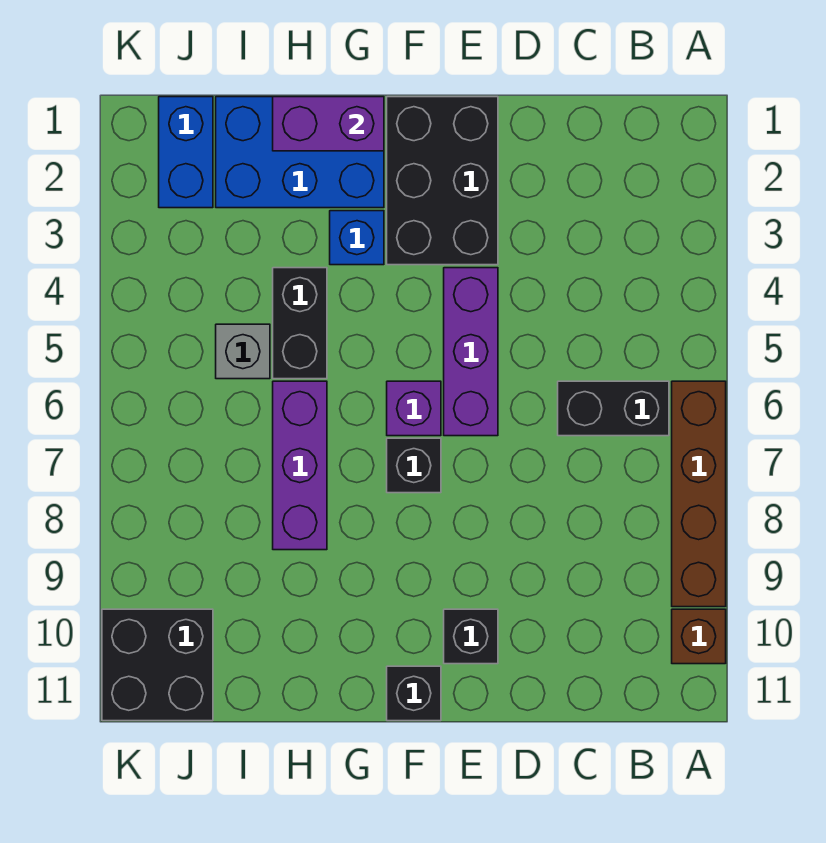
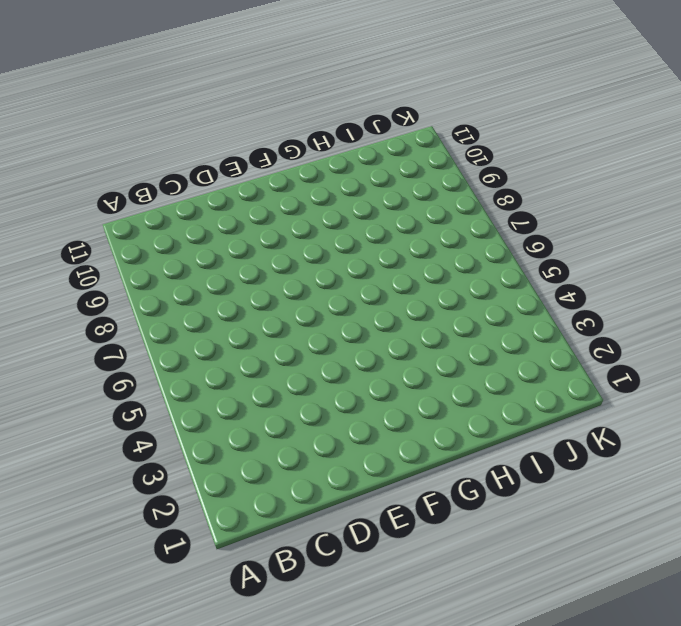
none -> brown 1x4 brick [672,381,726,607]
none -> brown 1x1 brick [672,609,726,664]
none -> black 1x2 brick [558,381,669,436]

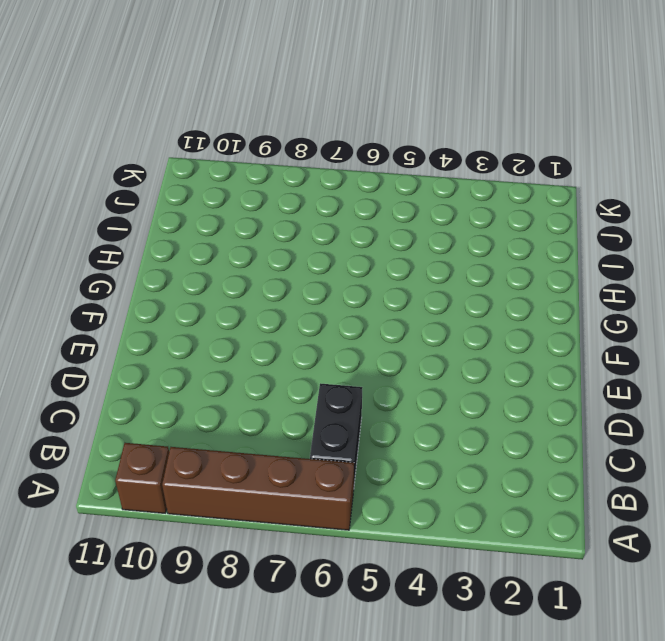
none -> black 2x3 brick [387,97,498,265]
none -> purple 1x3 brick [444,268,498,436]
none -> black 1x1 brick [444,609,498,664]

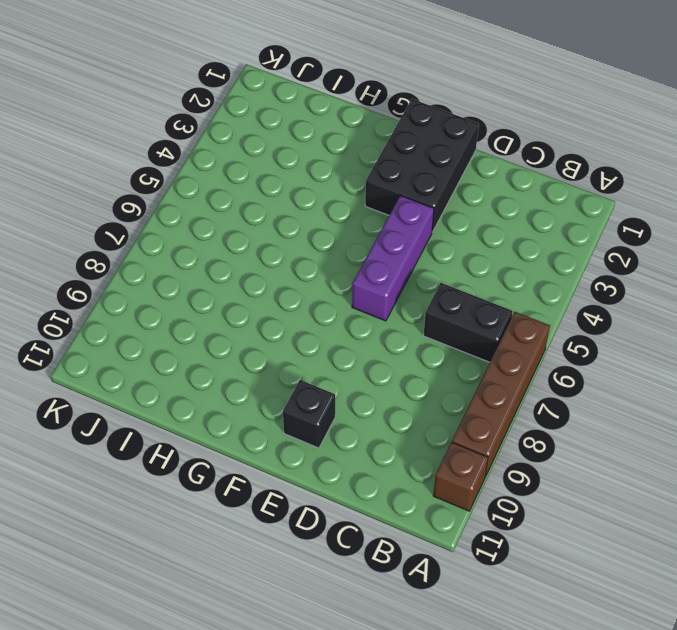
none -> purple 1x1 brick [387,381,441,436]
none -> black 1x1 brick [387,438,441,493]
none -> black 1x1 brick [387,666,441,721]

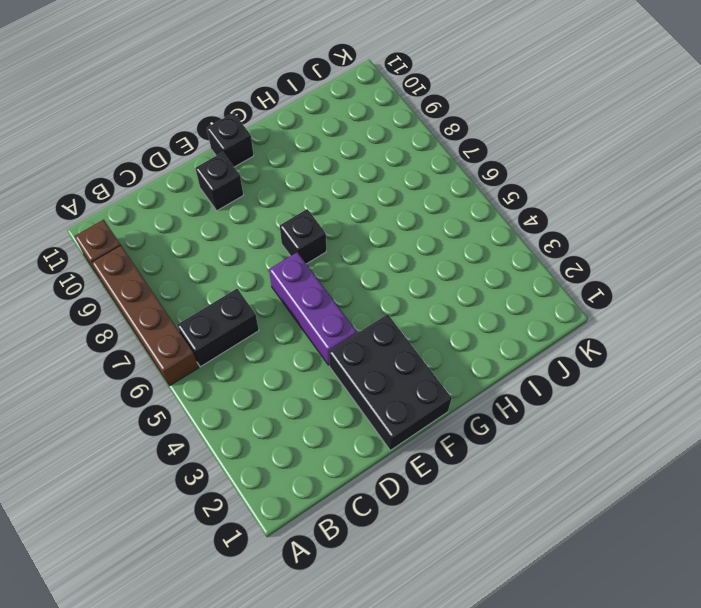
none -> purple 1x1 brick [387,381,441,436]
none -> blue 2x3 brick [216,97,384,208]
none -> blue 1x1 brick [330,211,384,265]

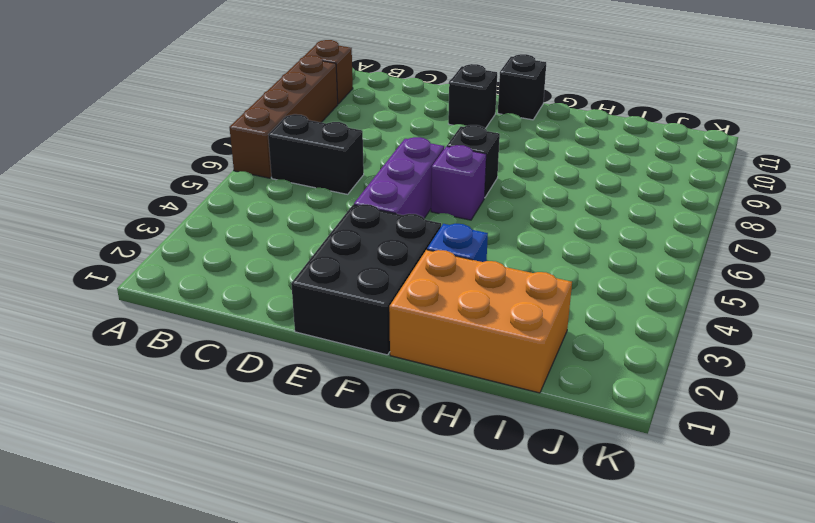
orange 2x3 brick [389,250,572,393] -> blue 2x3 brick [216,97,384,208]
none -> black 1x2 brick [273,268,327,379]
none -> purple 1x3 brick [273,381,327,550]
none -> grey 1x1 brick [216,324,270,379]

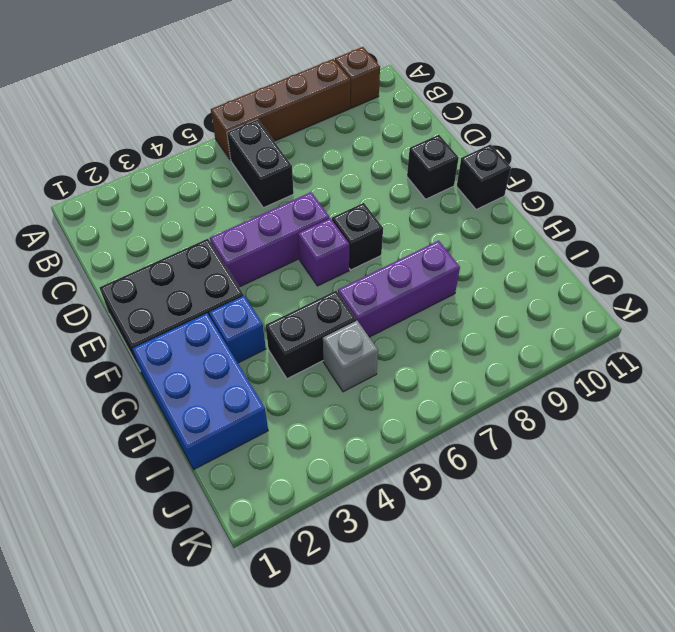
none -> blue 1x2 brick [159,97,213,208]
none -> black 2x2 brick [102,609,213,721]
none -> purple 1x2 brick [273,97,384,151]

